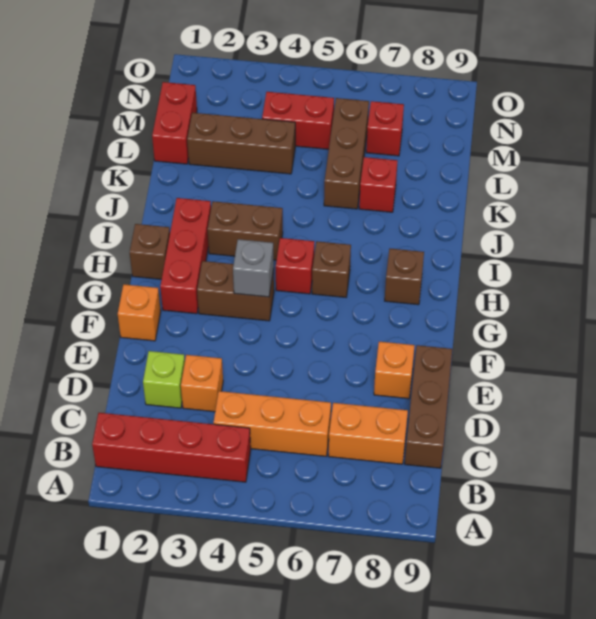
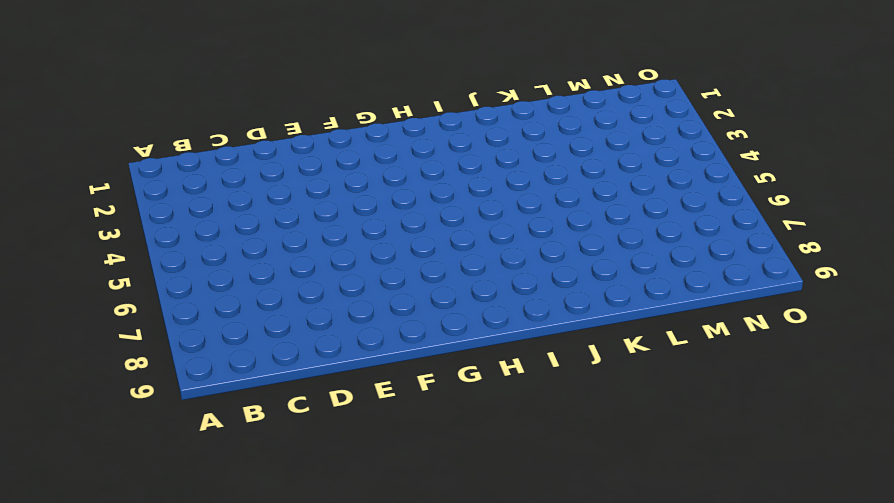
none -> red 1x4 brick [92,413,251,482]
none -> orange 1x3 brick [214,391,331,456]
none -> orange 1x2 brick [328,403,408,464]

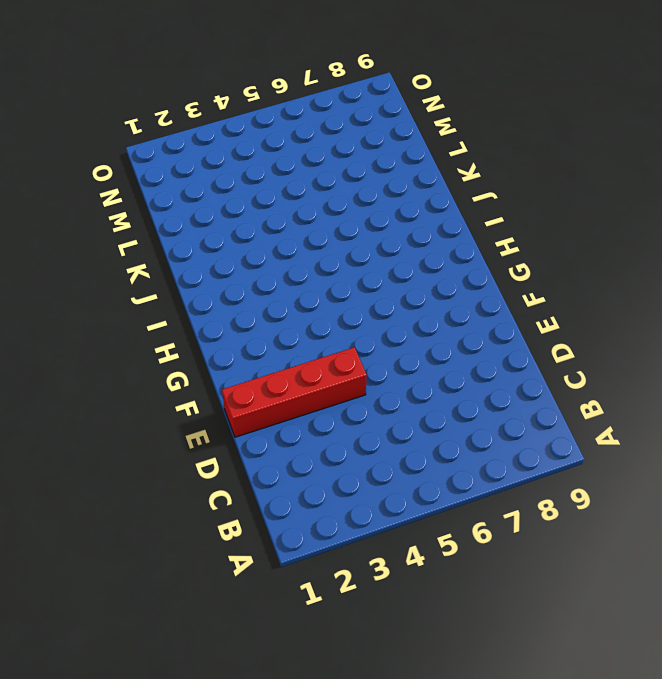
red 1x4 brick [222,347,367,437] -> red 1x4 brick moved to [92,413,251,482]
none -> orange 1x3 brick [214,391,331,456]
none -> orange 1x2 brick [328,403,408,464]
none -> brown 1x3 brick [405,345,452,468]

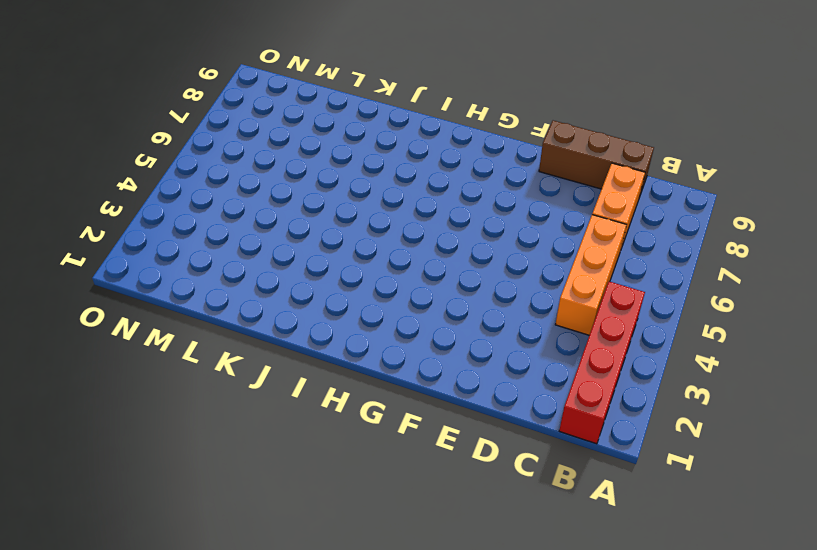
none -> lime 1x1 brick [143,351,185,408]
none -> orange 1x1 brick [181,355,223,412]
none -> orange 1x1 brick [374,342,415,399]

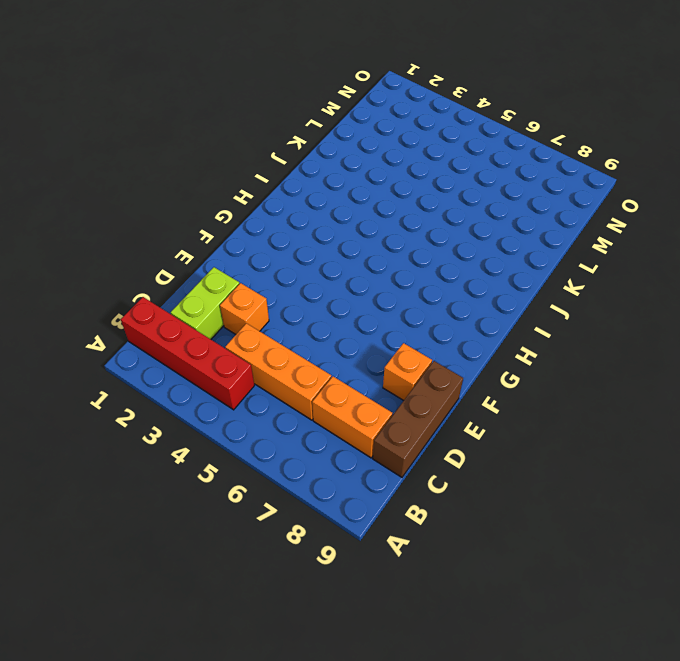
lime 1x2 brick [171,267,239,339] -> lime 1x1 brick [143,351,185,408]
none -> orange 1x1 brick [118,284,161,341]
none -> red 1x3 brick [160,198,211,314]
none -> brown 1x2 brick [197,261,274,321]

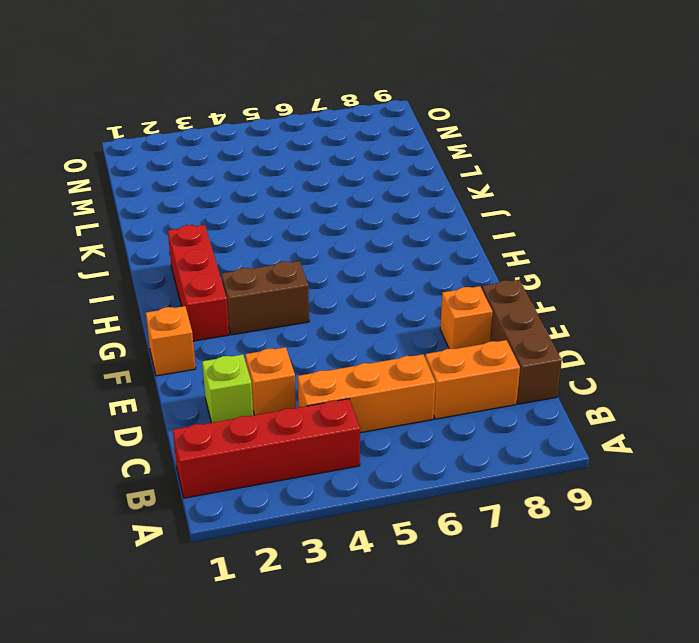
none -> brown 1x1 brick [130,224,170,279]
none -> red 1x1 brick [276,238,314,294]
none -> brown 1x1 brick [312,241,351,297]

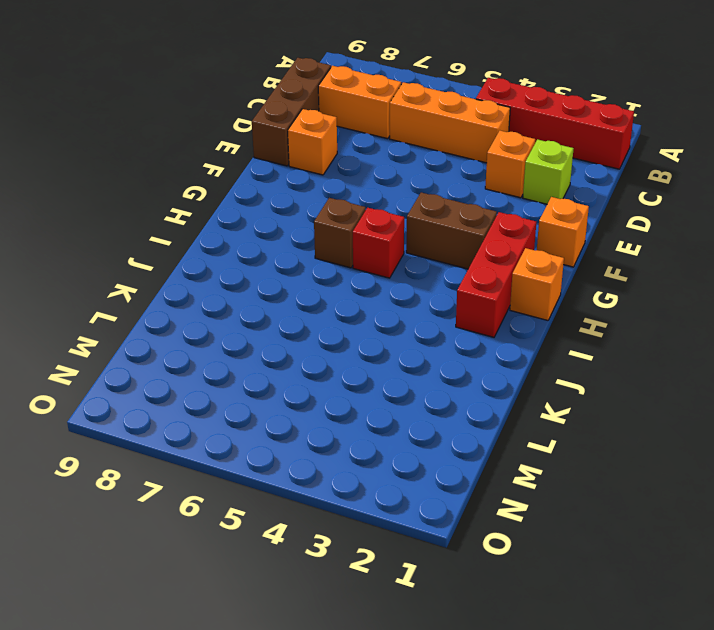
orange 1x1 brick [510,248,564,320] -> brown 1x1 brick [130,224,170,279]
none -> brown 1x1 brick [385,249,424,305]
none -> brown 1x2 brick [208,201,283,260]
none -> brown 1x3 brick [324,98,369,209]

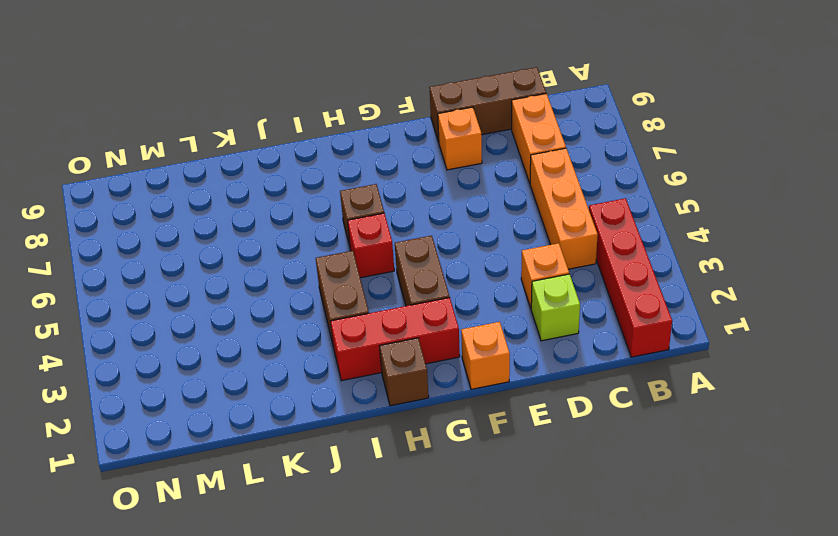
none -> brown 1x1 brick [385,249,424,305]
none -> brown 1x3 brick [324,98,369,209]
none -> red 1x1 brick [359,157,397,212]

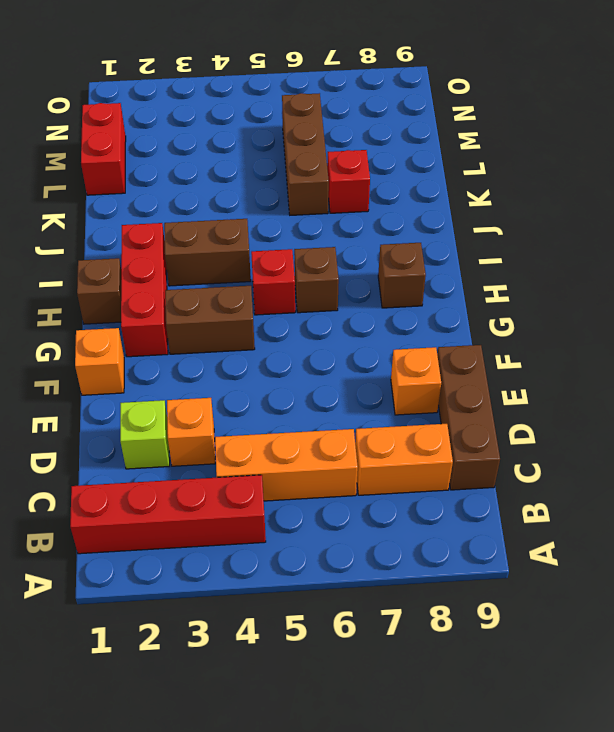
none -> brown 1x3 brick [187,113,295,174]
none -> red 1x2 brick [262,92,334,149]
none -> red 1x1 brick [366,101,404,156]

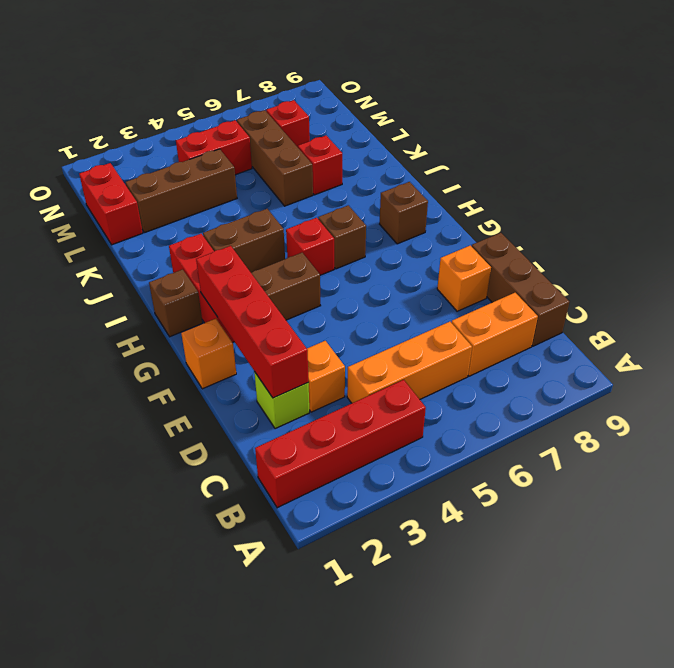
red 1x4 brick [196,246,308,398] -> none
none -> grey 1x1 brick [233,239,274,297]

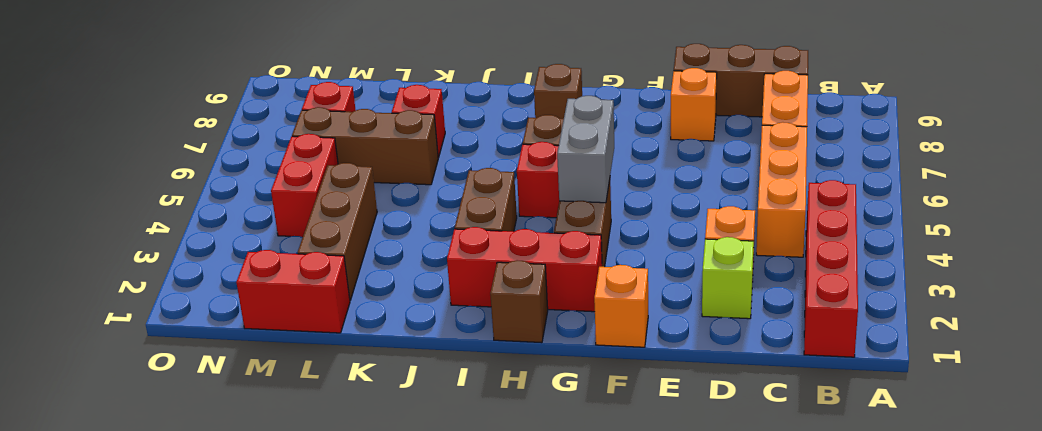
grey 1x2 brick [557,96,614,203] -> grey 1x1 brick [233,239,274,297]

